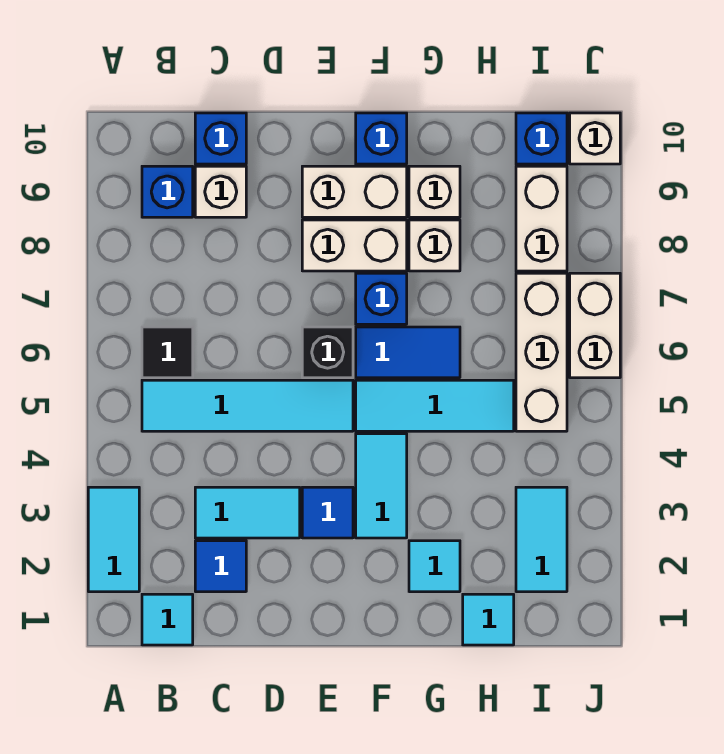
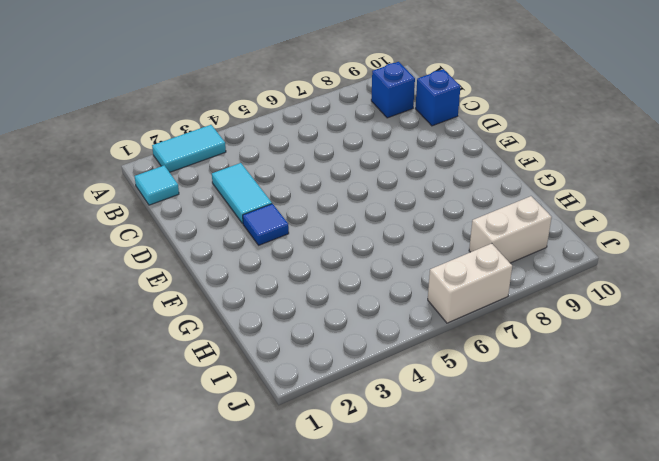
none -> cyan 1x4 tile [142,380,353,431]
none -> black 1x1 tile [142,327,193,378]
none -> blue 1x1 tile [195,541,246,592]

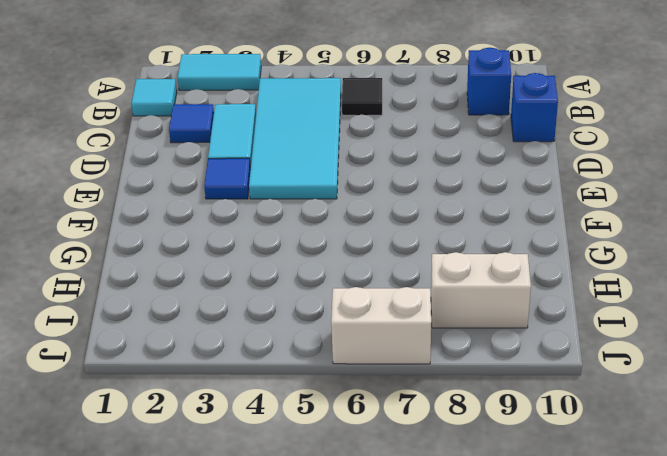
cyan 2x4 tile [249,78,341,199] -> cyan 1x4 tile [142,380,353,431]
none -> white 1x1 brick [195,166,246,217]
none -> black 1x1 brick [302,327,353,378]
none -> white 1x2 brick [302,220,407,271]

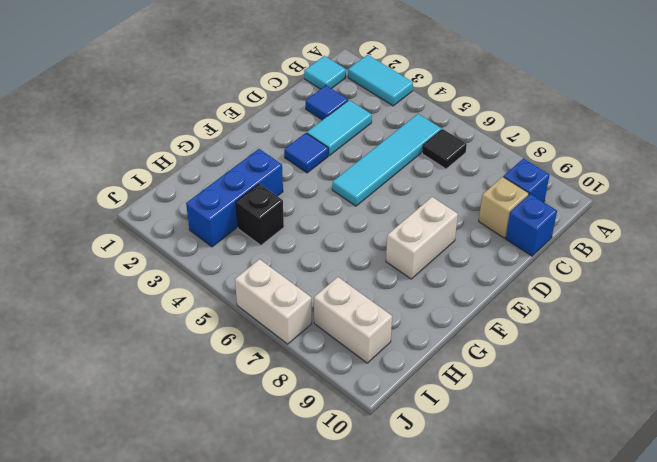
tan 1x1 brick [479,177,529,238] -> white 1x1 brick [195,166,246,217]
blue 1x3 brick [186,149,283,247] -> cyan 1x2 tile [516,487,567,592]
black 1x1 brick [236,184,284,245] -> black 1x1 brick moved to [302,327,353,378]
none -> white 1x2 brick [302,166,407,217]
none -> cyan 1x2 tile [356,434,407,538]
none -> cyan 1x3 tile [356,380,514,431]

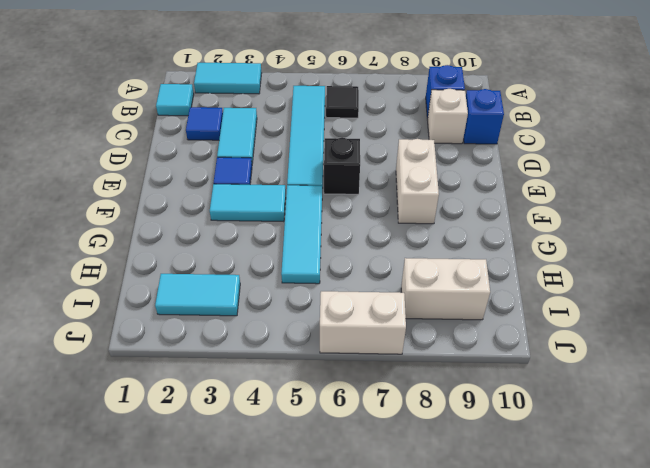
none -> white 1x2 brick [302,166,407,217]
none -> blue 1x2 tile [356,327,460,378]
none -> blue 1x1 brick [356,273,407,324]

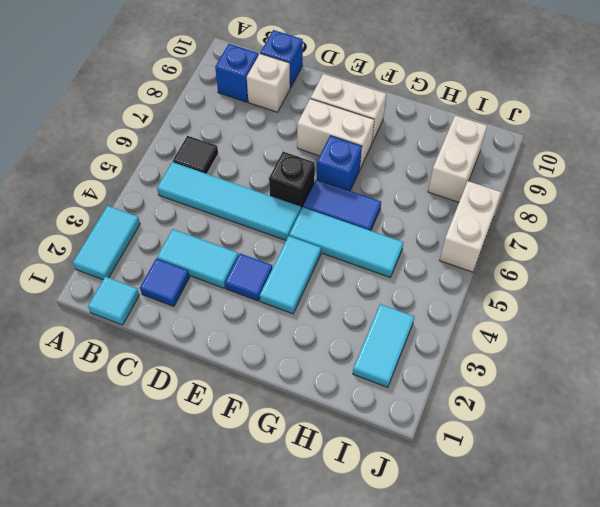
none -> blue 1x1 brick [356,113,407,164]
none -> cyan 1x1 tile [409,541,460,592]
none -> white 1x1 brick [409,220,460,271]

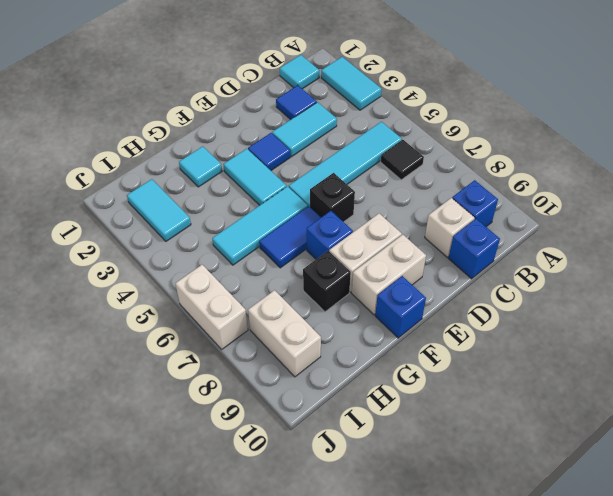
black 1x1 brick [303,251,351,312] -> white 1x1 brick [409,220,460,271]
none -> white 1x1 brick [409,166,460,217]
none -> cyan 1x1 tile [463,594,514,645]
none -> white 1x3 brick [516,273,567,431]

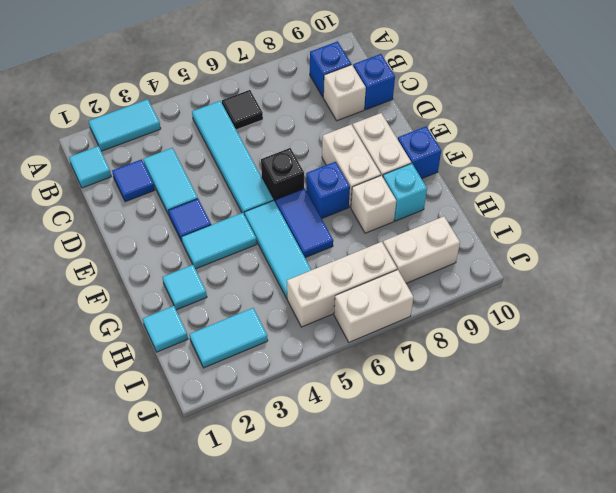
cyan 1x1 brick [383,163,427,221] -> white 1x1 brick [409,166,460,217]
none -> blue 1x1 brick [516,113,567,164]
none -> white 1x1 brick [570,113,620,164]

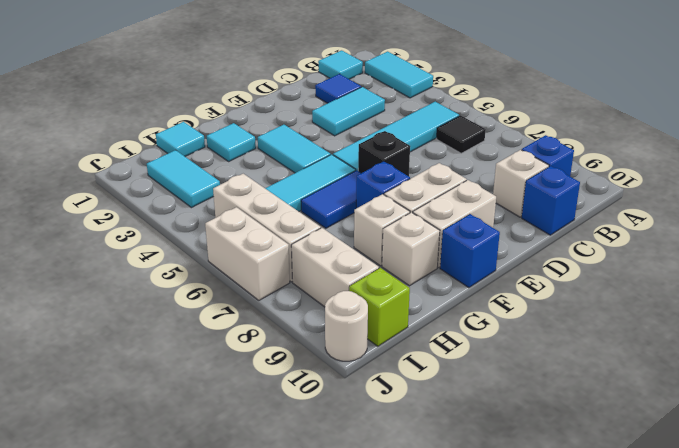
lime 1x1 brick [349,268,410,346] -> blue 1x1 brick [516,113,567,164]
white 1x1 round brick [325,291,368,361] -> white 1x1 brick [570,113,620,164]
none -> blue 1x1 tile [302,487,353,538]

